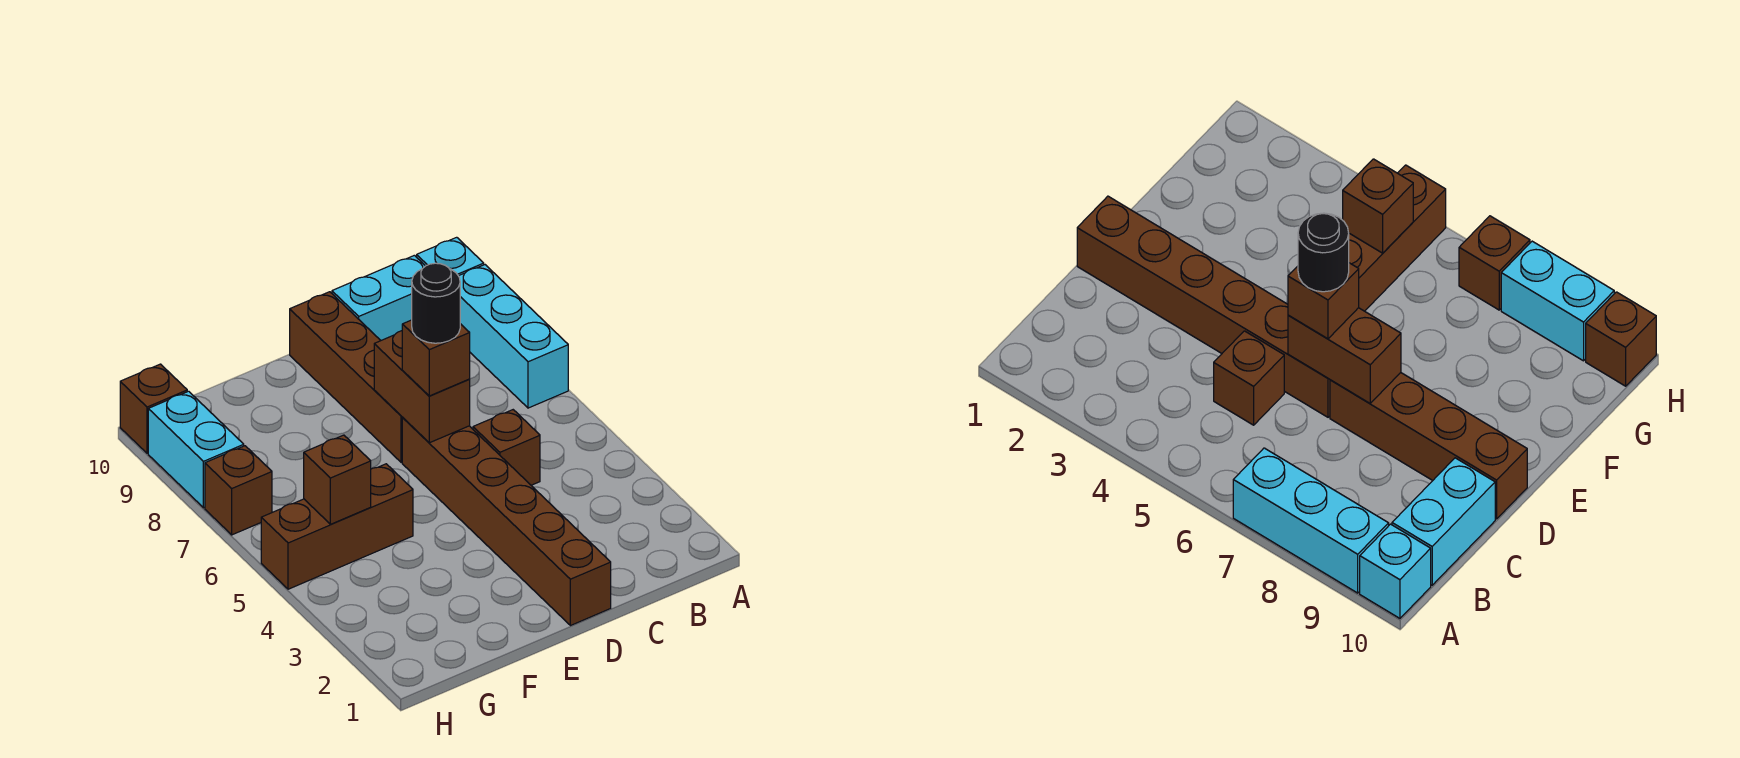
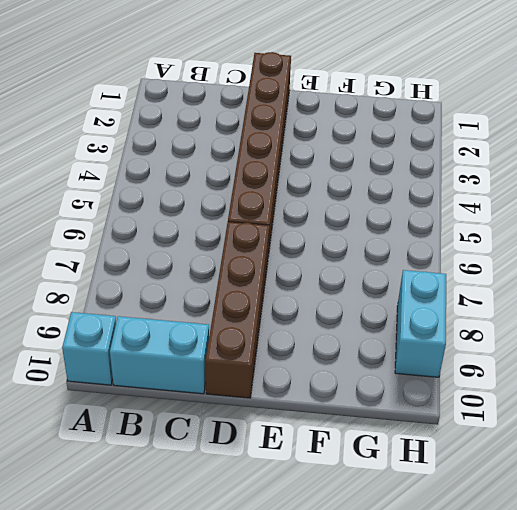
none -> cyan 1x3 brick [459,265,568,408]
none -> brown 1x1 brick [473,410,540,485]
none -> brown 1x3 brick [261,464,413,589]

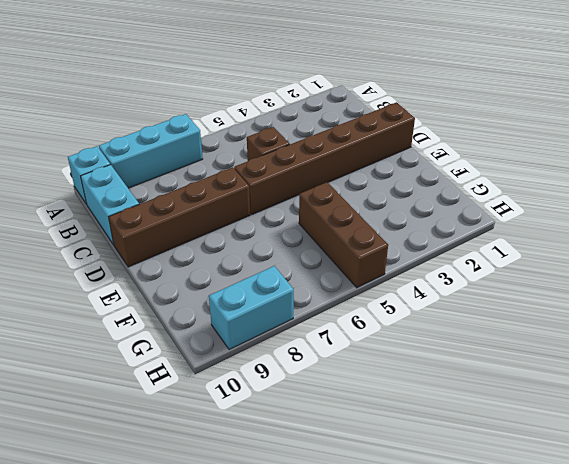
none -> brown 1x1 brick [205,446,272,535]
none -> brown 1x1 brick [120,364,187,453]
none -> brown 1x2 brick [374,331,470,443]

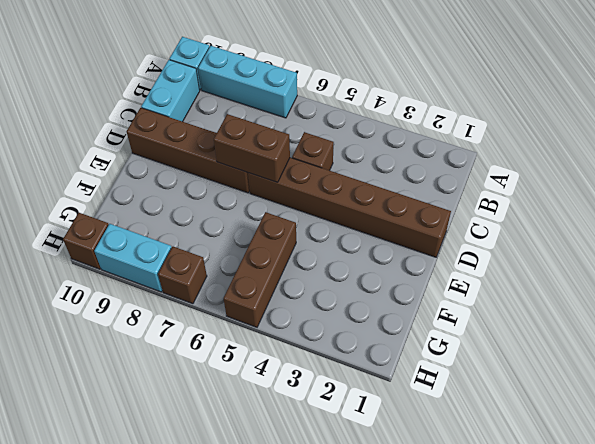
none -> brown 1x1 brick [304,435,371,524]
none -> brown 1x1 brick [402,320,470,396]
none -> black 1x1 round brick [412,263,460,343]

